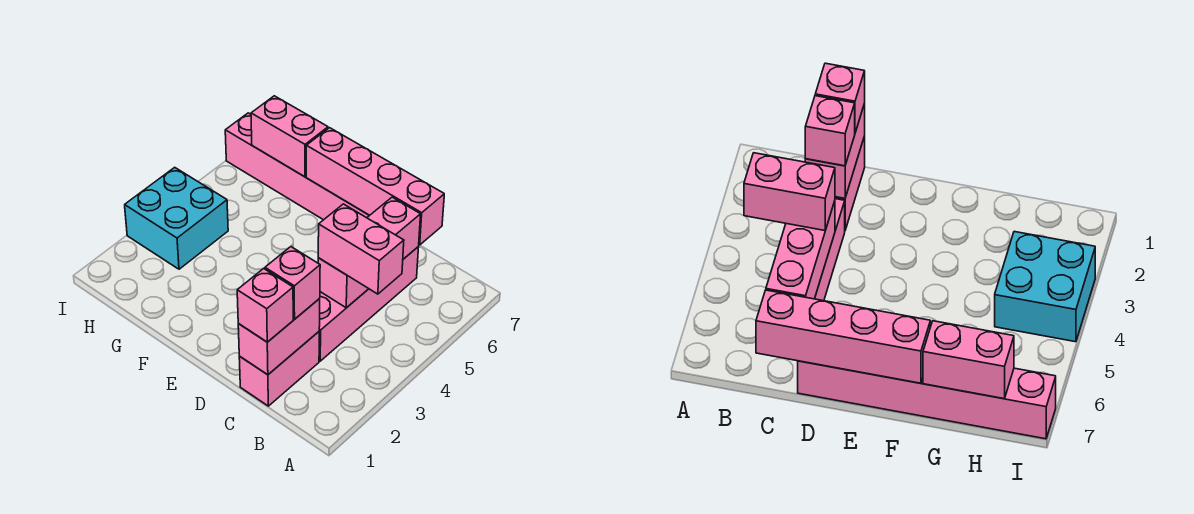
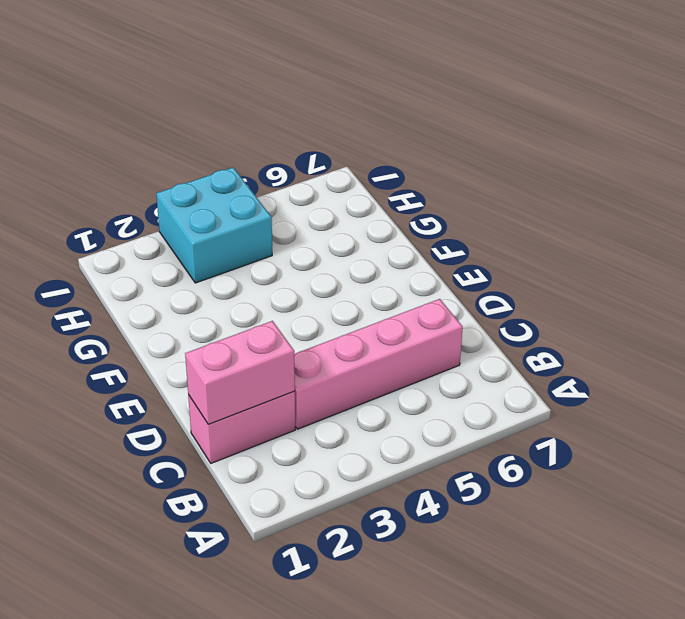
none -> pink 1x6 brick [225,113,369,220]
none -> pink 1x3 brick [318,197,421,308]

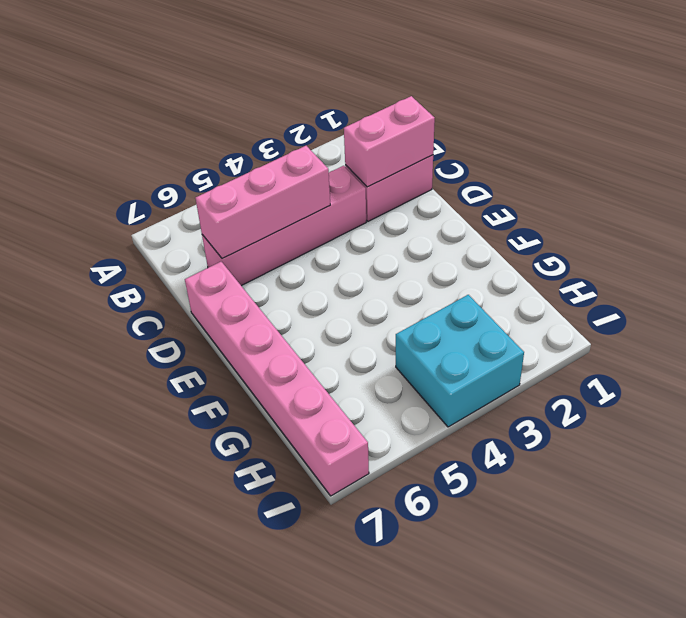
none -> pink 1x4 brick [306,128,444,245]
none -> pink 1x2 brick [251,96,328,177]

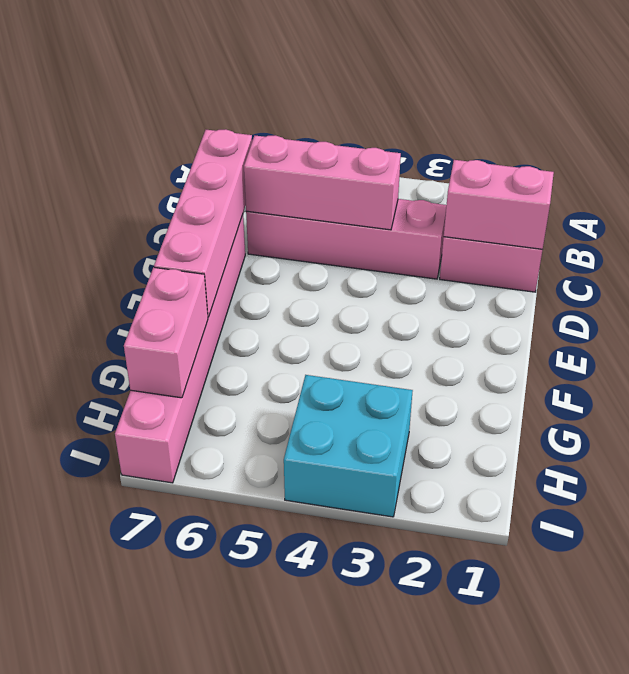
none -> pink 1x2 brick [318,204,404,294]
none -> pink 1x1 brick [237,269,293,342]

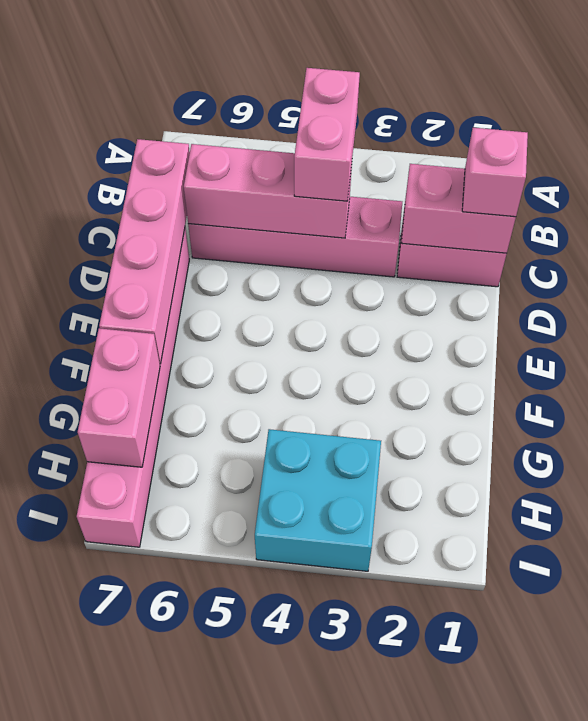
none -> pink 1x1 brick [265,247,320,319]

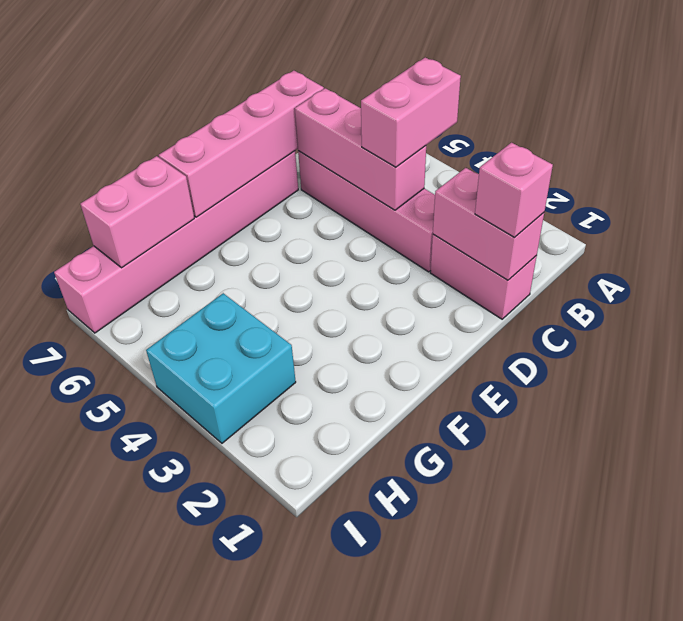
none -> pink 1x1 brick [265,247,320,319]

